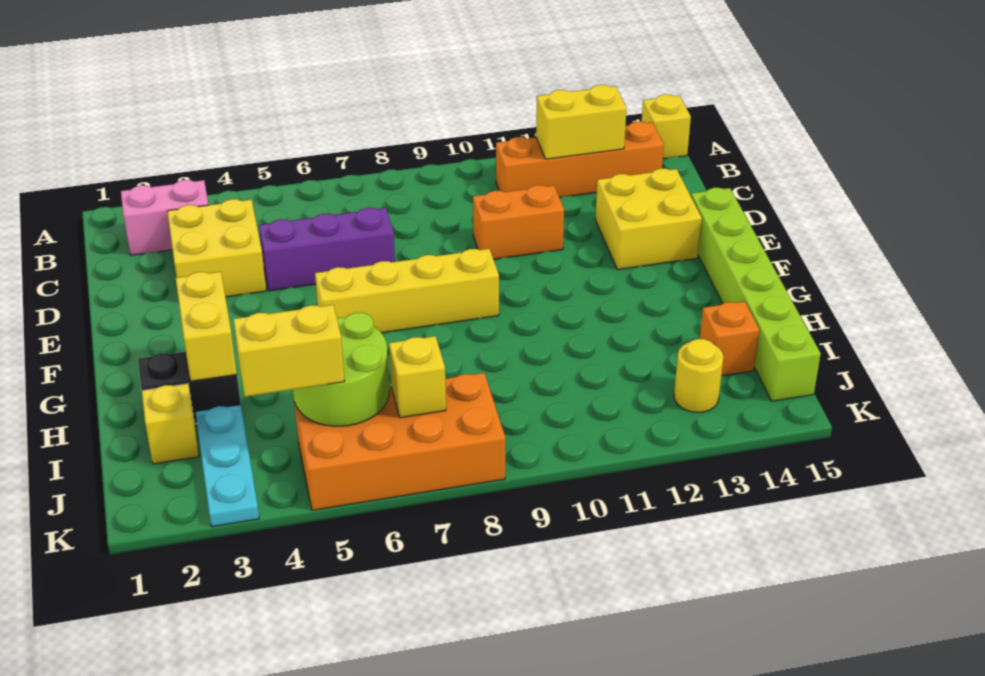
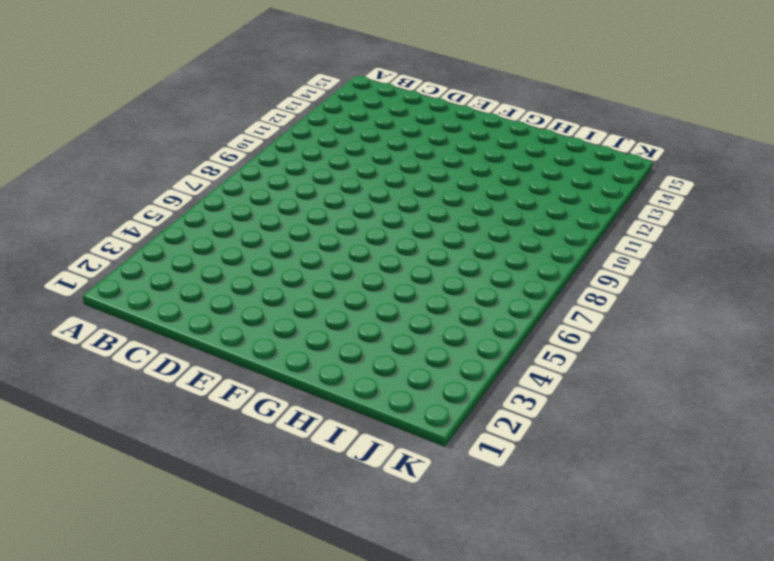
none -> yellow 1x1 brick [642,94,691,159]
none -> pink 1x2 brick [121,180,208,255]
none -> orange 1x4 brick [496,122,664,198]

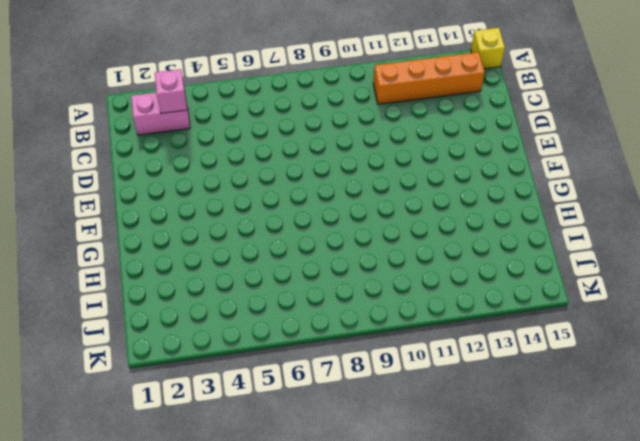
pink 1x1 brick [155,69,187,113] -> none
none -> yellow 2x2 brick [167,199,266,297]
none -> purple 1x3 brick [259,208,395,291]
none -> orange 1x2 brick [473,185,564,259]

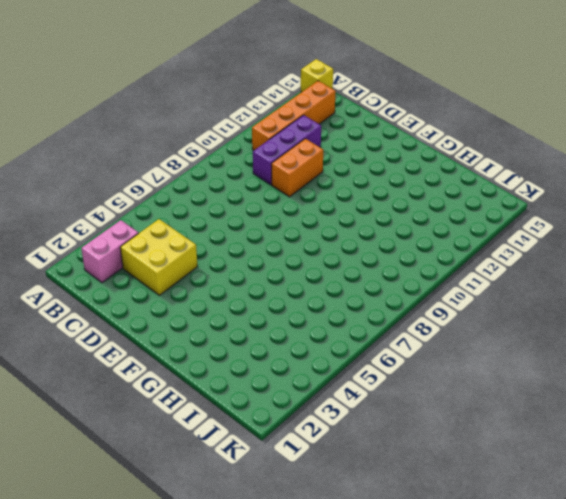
purple 1x3 brick [253,115,321,185] -> purple 1x3 brick moved to [259,208,395,291]
none -> yellow 2x2 brick [595,169,702,270]
none -> lime 1x6 brick [691,188,821,401]
none -> yellow 1x4 brick [315,249,499,333]

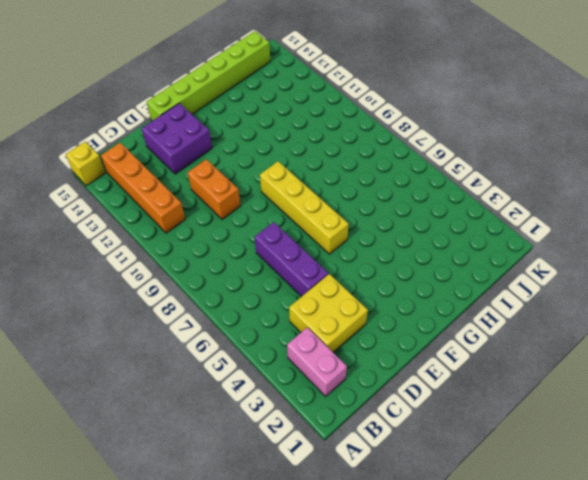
purple 2x2 brick [142,103,212,174] -> yellow 2x2 brick [595,169,702,270]
none -> black 1x2 brick [138,352,241,424]
none -> yellow 1x1 brick [142,384,199,464]
none -> cyan 1x3 plate [195,405,259,527]

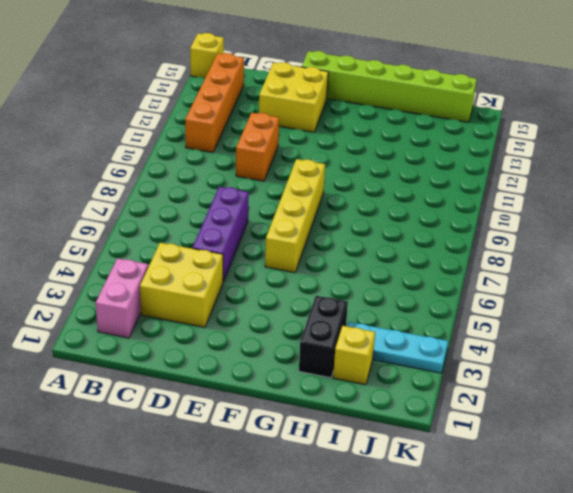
none -> orange 1x1 brick [700,301,759,376]
none -> orange 2x4 brick [294,373,505,510]
none -> yellow 1x1 round brick [674,339,723,413]

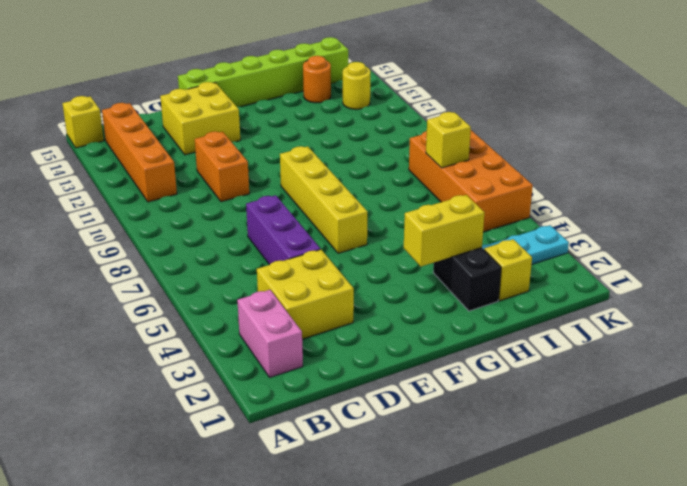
orange 1x1 round brick [303,56,331,103] -> orange 1x1 brick [700,301,759,376]
none -> yellow 1x2 brick [536,85,627,159]
none -> lime 2x2 round brick [293,313,389,426]
none -> yellow 1x2 brick [233,305,345,397]

